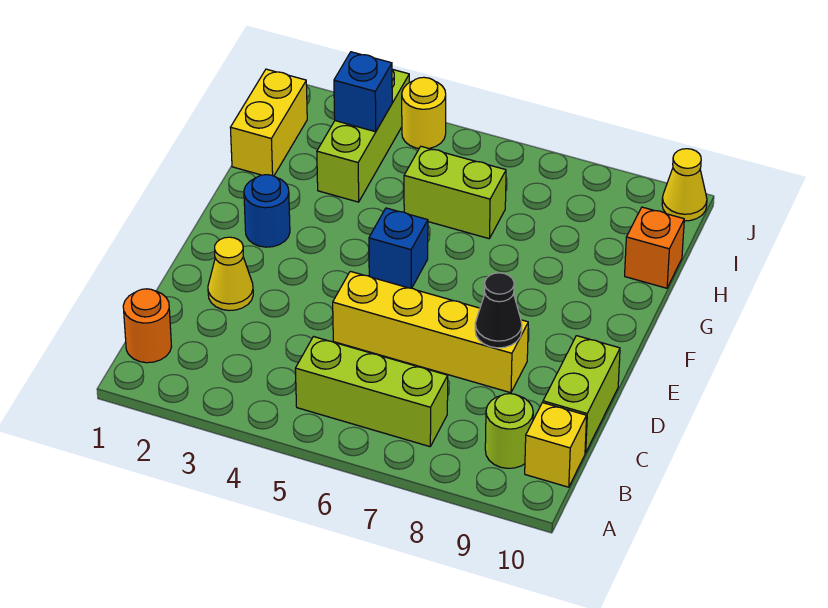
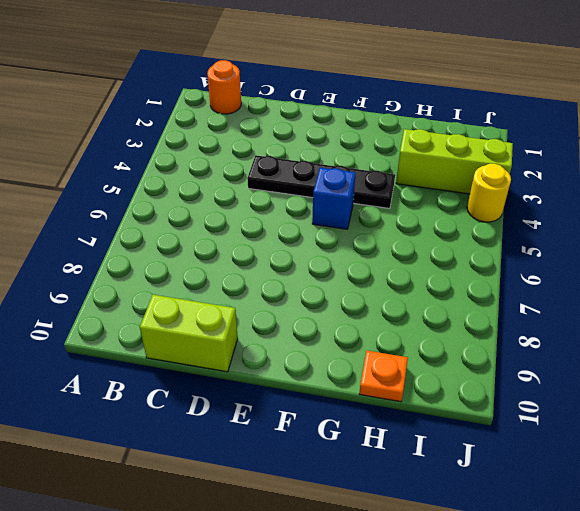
black 1x4 plate [247,155,395,208] -> none
orange 1x1 plate [359,351,408,402] -> orange 1x1 brick [625,207,684,288]
none -> lime 1x3 brick [295,337,448,447]
none -> lime 1x1 round brick [485,394,533,468]
none -> yellow 1x1 brick [525,403,587,487]

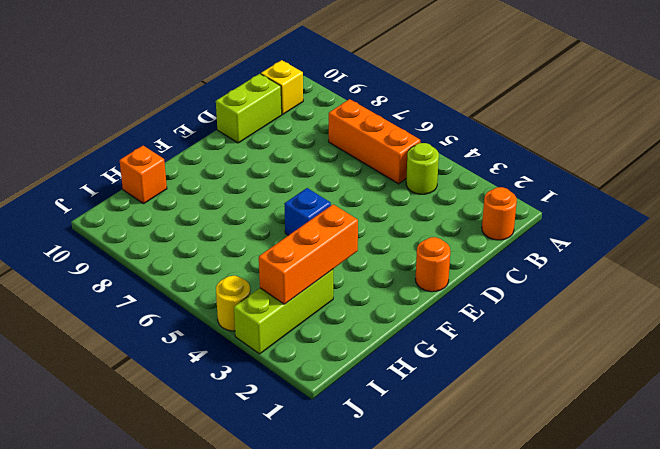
lime 1x1 round brick [406,143,439,194] -> lime 1x1 round brick moved to [485,394,533,468]
orange 1x3 brick [329,99,420,184] -> lime 1x3 brick [295,337,448,447]
orange 1x1 round brick [416,237,450,292] -> none
orange 1x3 brick [259,204,358,304] -> blue 1x1 brick [334,52,392,132]
none -> yellow 1x1 cone [208,237,253,310]
none -> yellow 1x4 brick [333,271,528,393]
none -> blue 1x1 round brick [244,175,290,247]

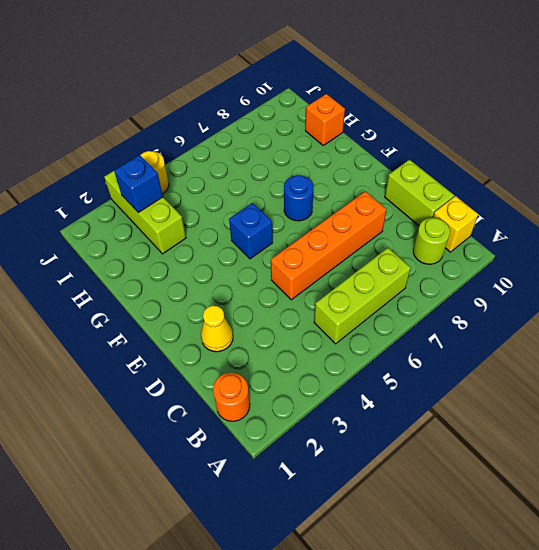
orange 1x4 brick [271,191,387,300] -> yellow 1x4 brick [333,271,528,393]
blue 1x1 round brick [284,175,314,221] -> blue 1x1 round brick moved to [244,175,290,247]
none -> yellow 1x2 brick [230,69,307,176]
none -> lime 1x2 brick [404,146,506,239]
none -> yellow 1x1 cone [662,149,707,221]

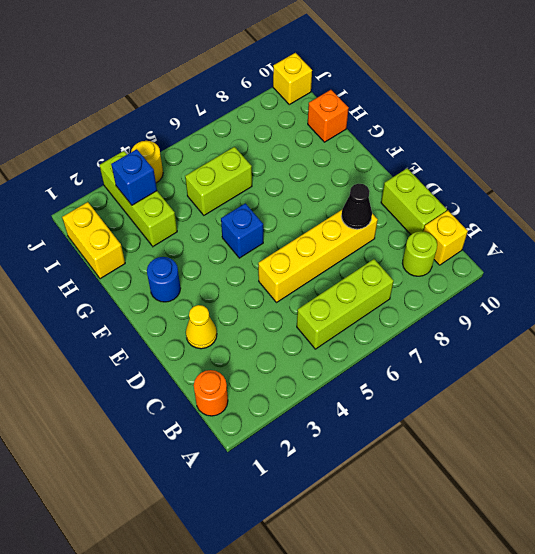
yellow 1x1 brick [273,53,312,105] -> yellow 1x1 cone [662,149,707,221]

